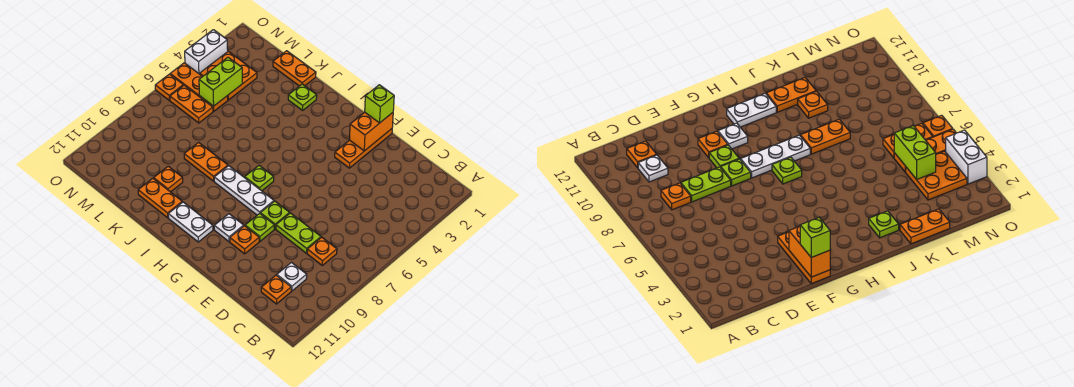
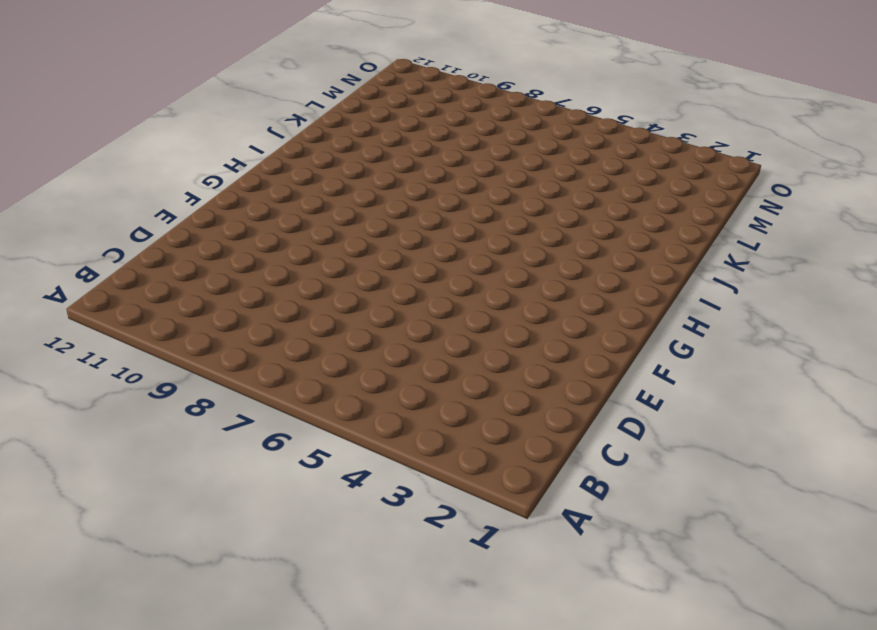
none -> orange 1x1 plate [307,237,337,265]
none -> white 1x1 plate [277,263,307,291]
none -> orange 1x1 plate [261,275,291,304]

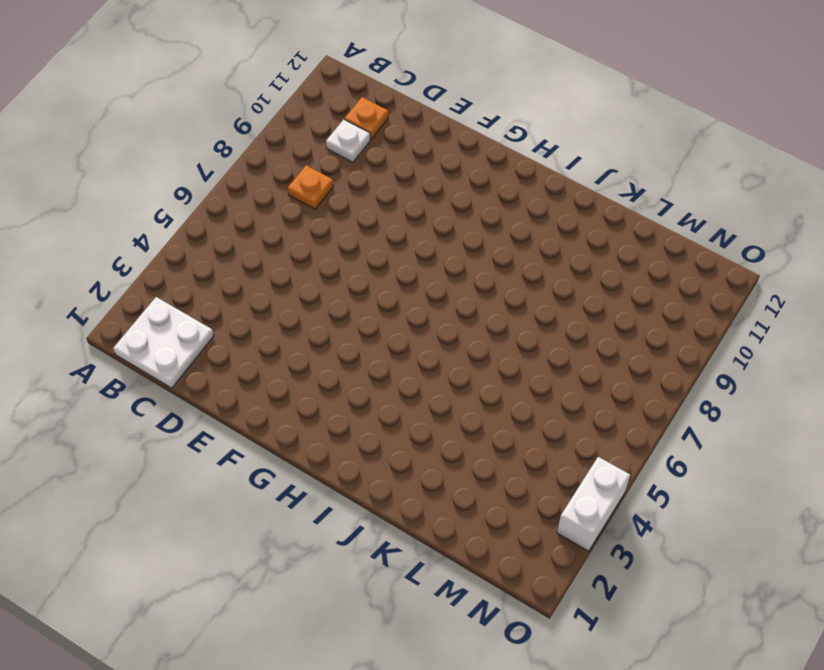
white 2x2 plate [113,297,214,388] -> none
none -> lime 1x2 plate [276,213,321,253]
none -> orange 1x3 plate [335,129,392,168]
none -> lime 1x1 plate [260,201,290,229]

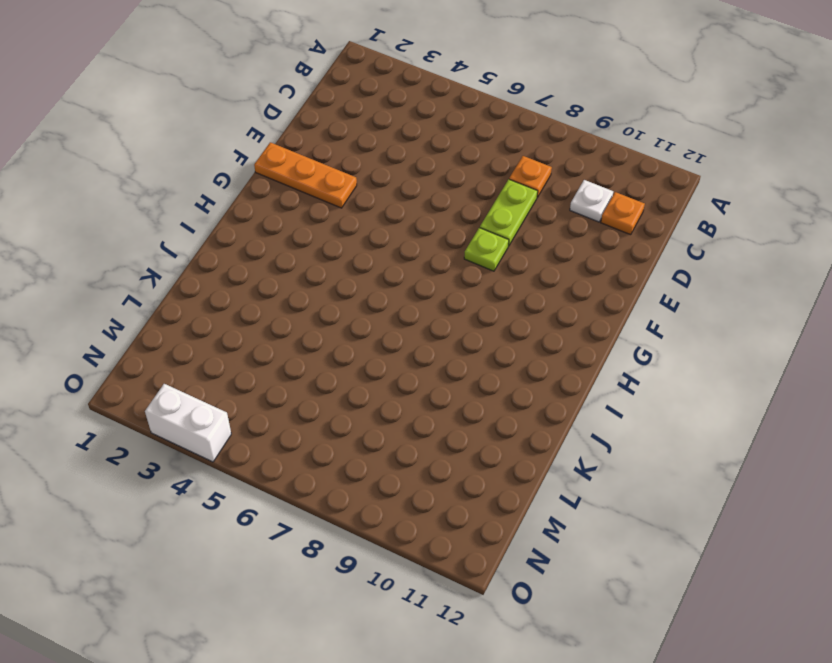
none -> lime 1x1 plate [245,213,274,241]
none -> orange 1x1 plate [230,226,259,254]
none -> white 1x3 plate [214,166,274,215]

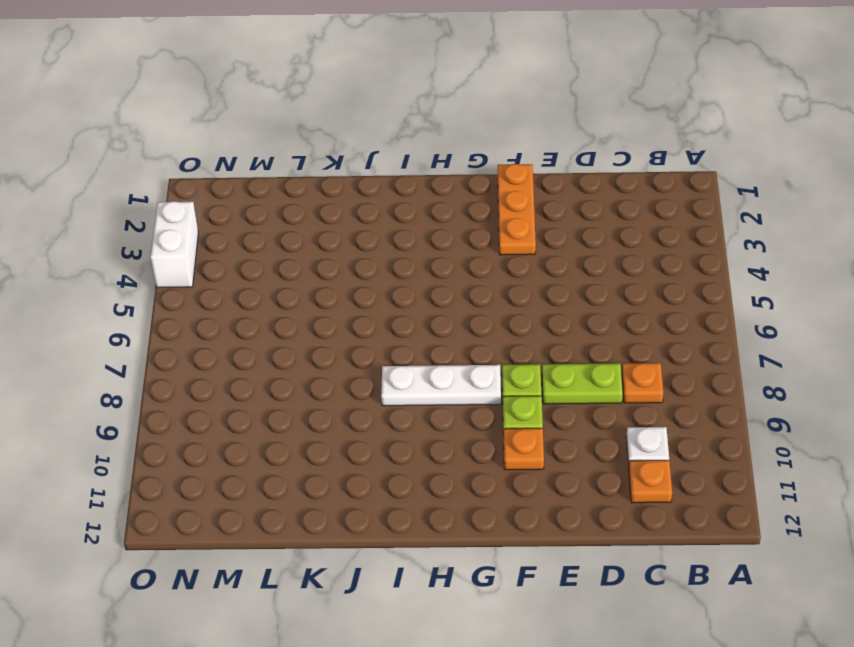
none -> white 1x1 plate [214,214,244,242]
none -> lime 1x1 plate [245,166,274,191]
none -> white 1x2 plate [168,202,213,242]

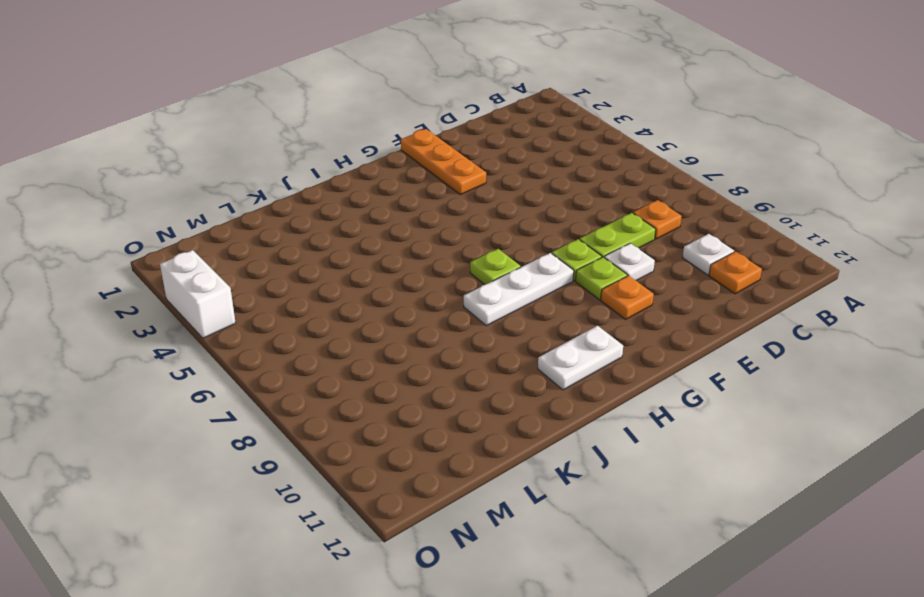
white 1x1 plate [604,243,655,281] -> white 1x1 plate moved to [214,214,244,242]
none -> lime 1x1 plate [288,84,317,110]
none -> orange 1x2 plate [184,143,228,181]
none -> orange 1x2 plate [138,178,182,218]

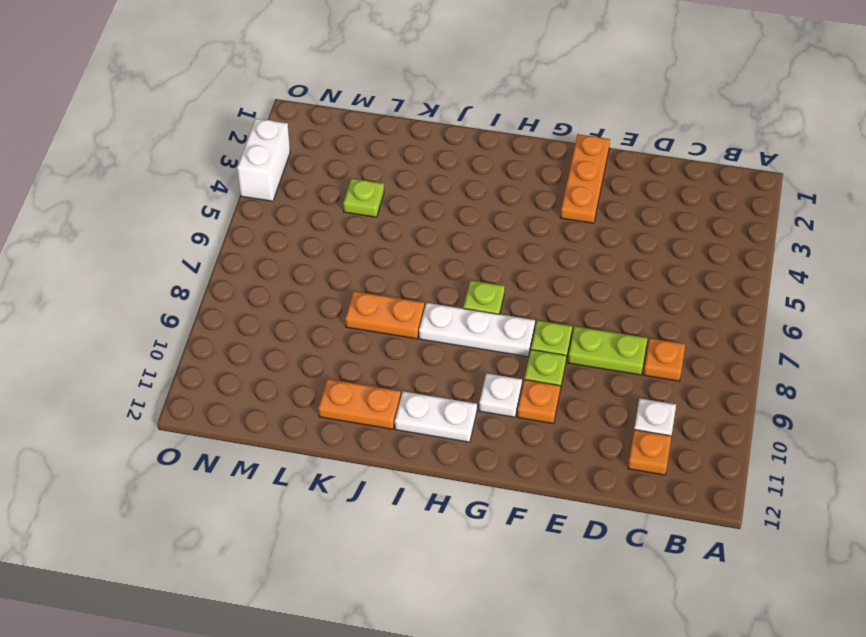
lime 1x1 plate [343,179,384,217] -> lime 1x1 plate moved to [288,84,317,110]
none -> orange 1x2 plate [273,51,316,86]
none -> orange 1x1 plate [154,166,183,192]
none -> orange 2x2 plate [200,51,257,100]

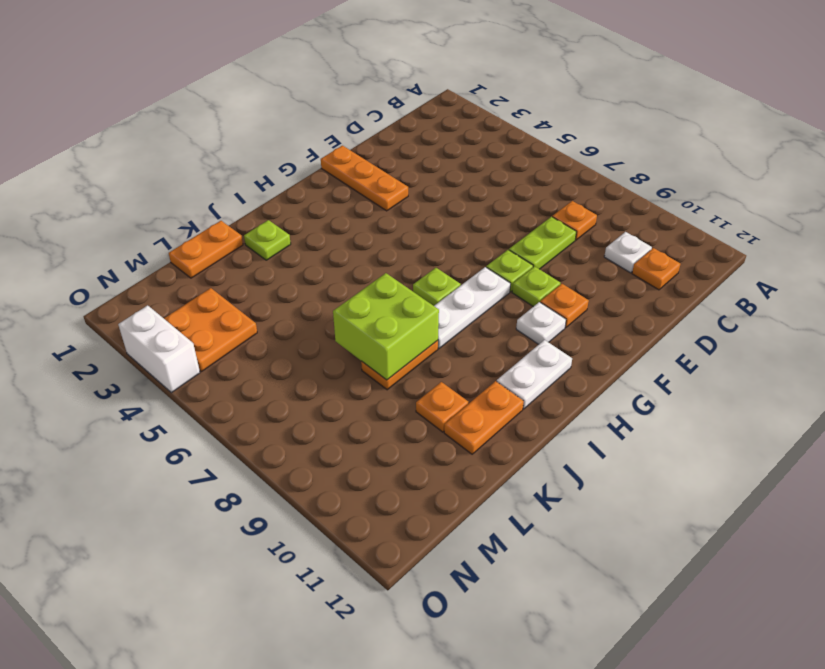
lime 2x2 brick [333,273,439,380] -> none
none -> orange 1x3 plate [170,63,228,111]
none -> orange 1x2 plate [170,85,213,123]
none -> orange 1x1 plate [155,74,183,100]

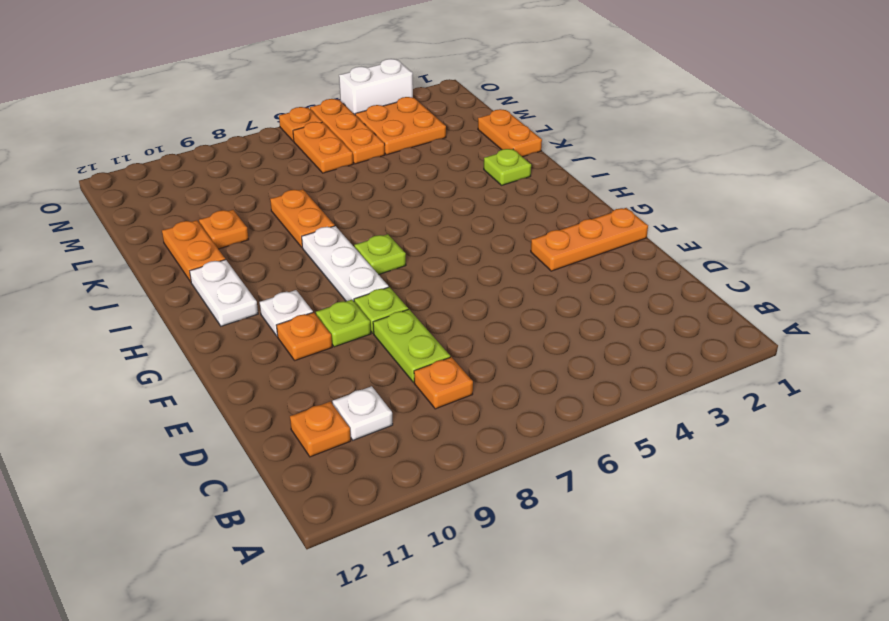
none -> orange 1x2 brick [349,112,393,151]
none -> lime 1x2 brick [199,57,242,106]
none -> lime 1x1 brick [365,85,394,123]

